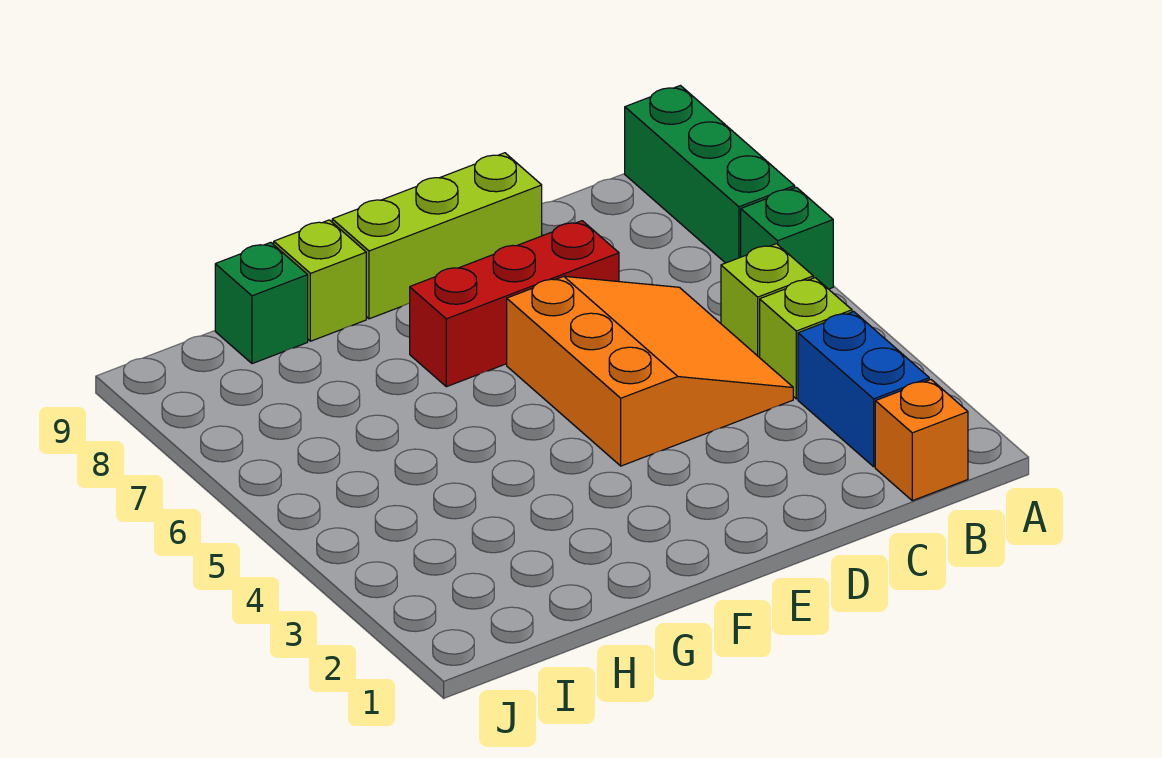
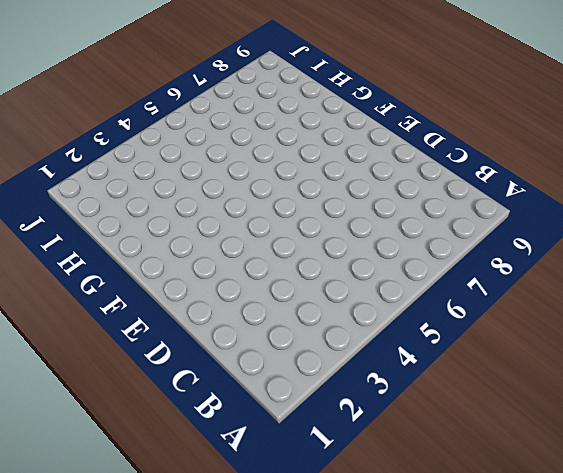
none -> green 1x1 brick [741,187,833,289]
none -> green 1x3 brick [625,86,795,263]

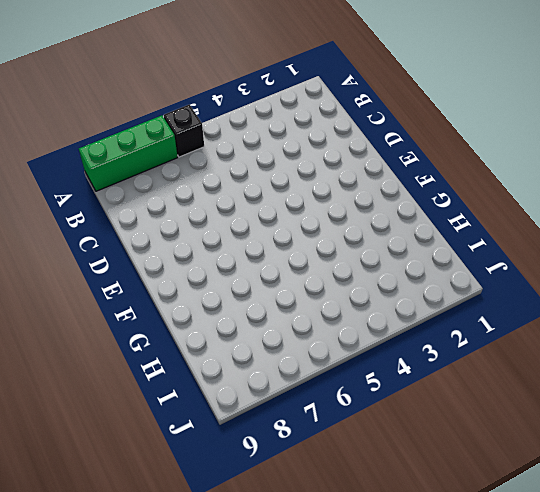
black 1x1 brick [164,105,204,157] -> green 1x1 brick [741,187,833,289]
none -> orange 1x1 brick [875,380,968,501]
none -> blue 1x2 brick [798,312,929,467]

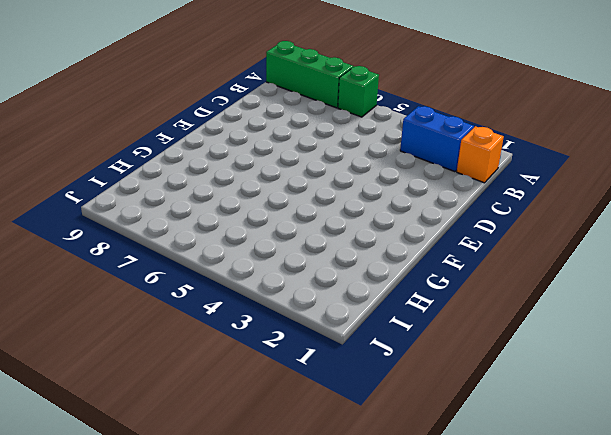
none -> lime 1x1 brick [760,278,852,399]
none -> lime 1x1 brick [721,244,813,358]

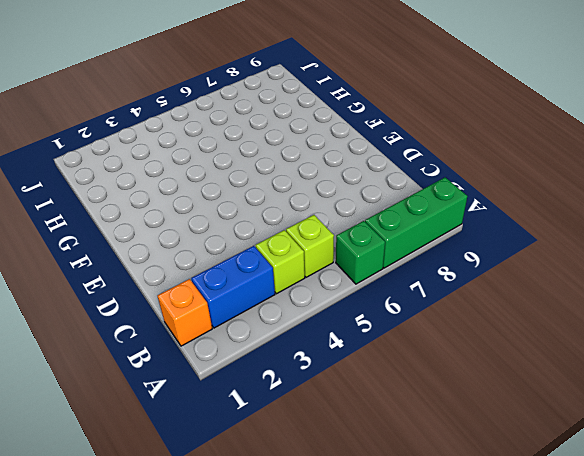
none -> orange 3x3 slope [507,276,793,466]
none -> red 1x3 brick [410,221,619,387]

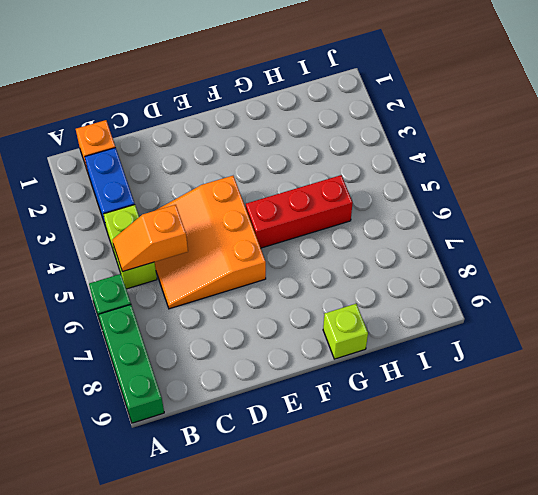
orange 1x2 slope [112,205,188,272] -> none
red 1x3 brick [246,175,353,248] -> red 1x3 brick moved to [410,221,619,387]
none -> lime 1x3 brick [332,153,542,319]
none -> green 1x1 brick [215,242,308,364]

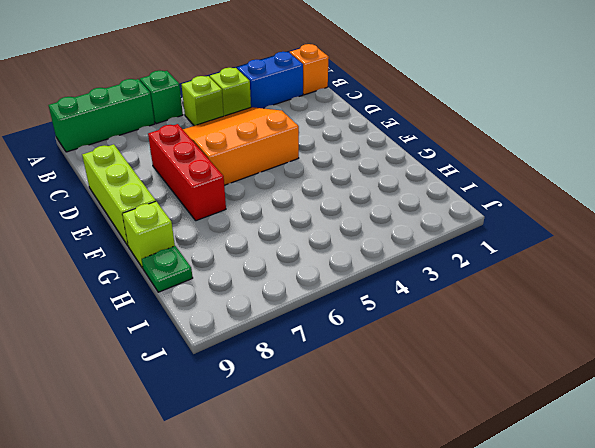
green 1x1 plate [142,246,193,292] -> green 1x1 brick [215,242,308,364]

